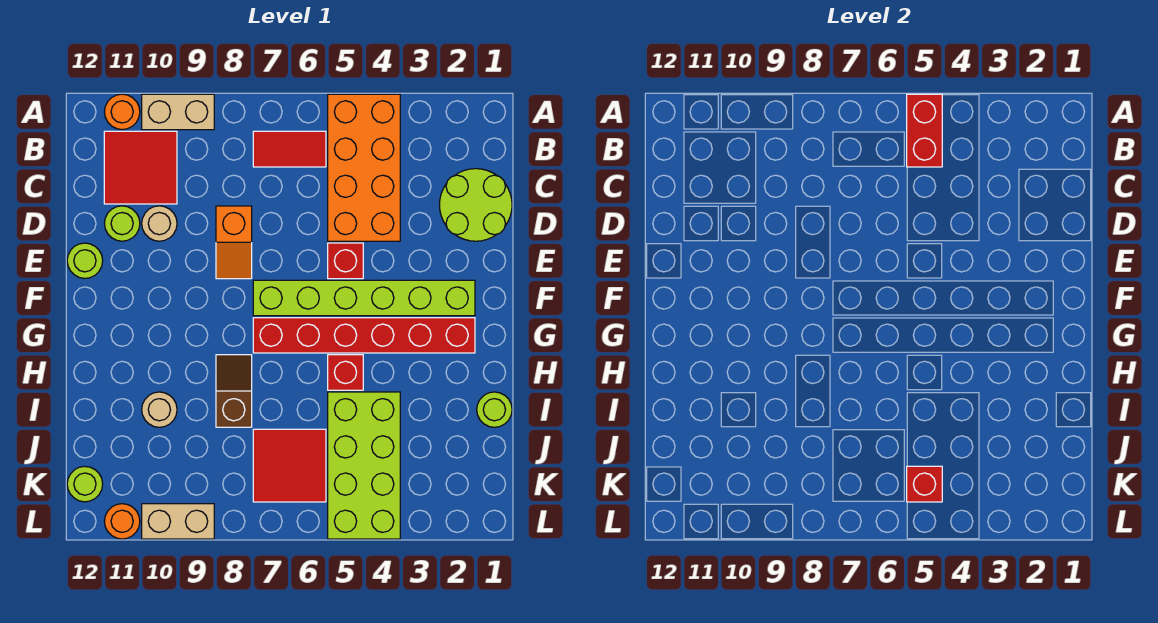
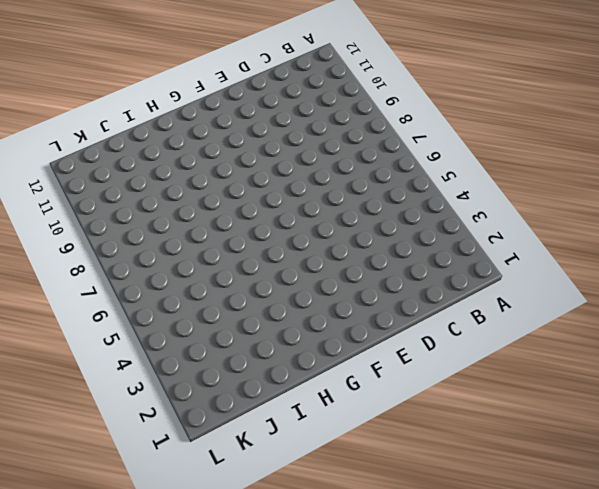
none -> orange 2x4 brick [328,94,400,241]
none -> tan 1x2 brick [142,94,214,130]
none -> orange 1x1 round brick [105,94,140,130]

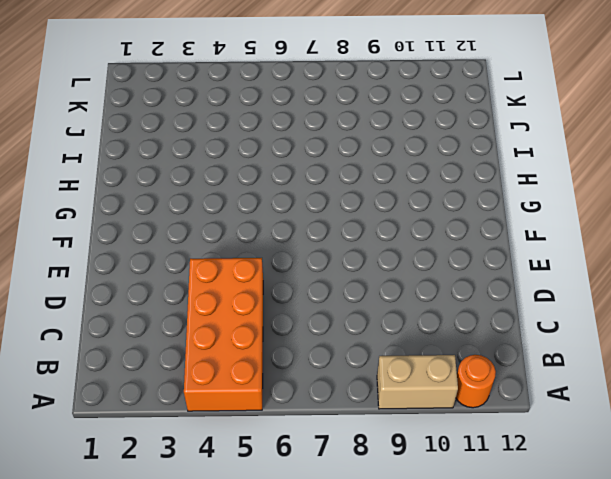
none -> red 1x2 tile [253,131,326,167]
none -> red 2x2 tile [104,131,177,204]
none -> lime 2x2 round brick [439,169,512,241]

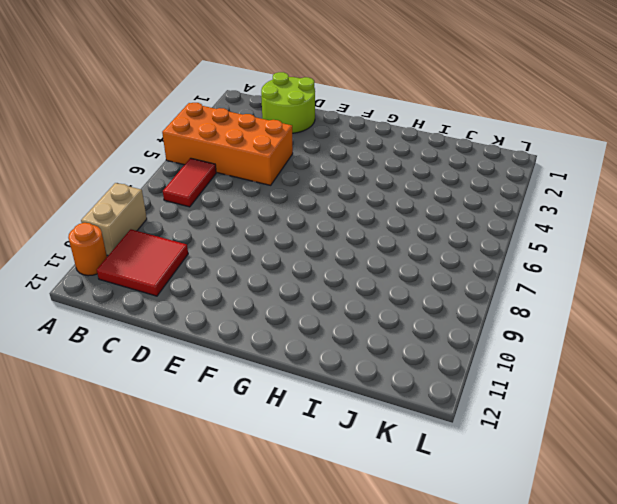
none -> orange 1x2 slope [216,206,252,279]
none -> tan 1x1 round brick [142,206,177,241]
none -> lime 1x1 round brick [104,206,140,241]

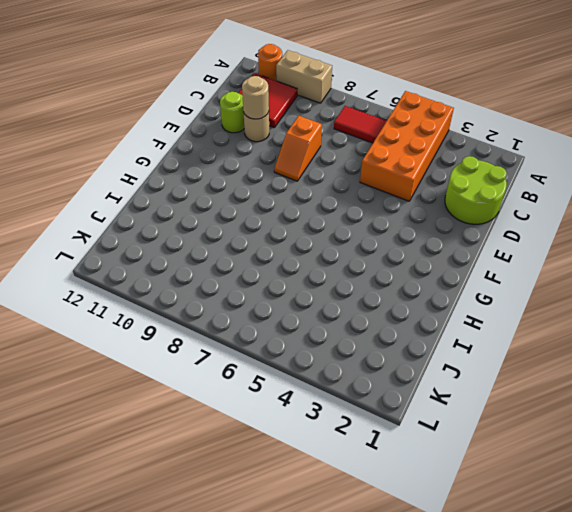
tan 1x1 round brick [242,76,269,119] -> tan 1x1 round brick moved to [142,392,177,427]
none -> red 1x1 brick [328,243,363,279]
none -> lime 1x1 round brick [67,243,103,278]
none -> lime 1x6 brick [253,280,475,316]

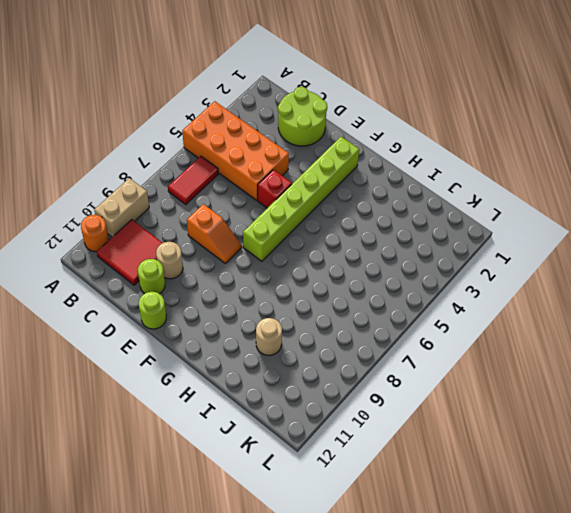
none -> red 1x6 brick [253,318,475,353]
none -> red 1x1 brick [328,355,363,390]
none -> brown 1x2 slope [216,355,252,427]

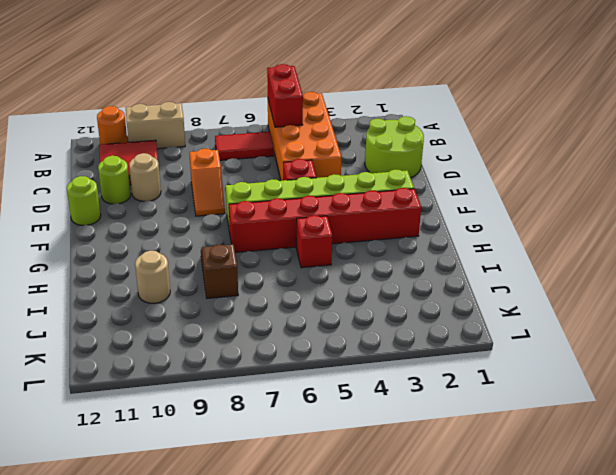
none -> lime 1x1 round brick [477,392,512,427]
none -> lime 2x4 brick [328,392,400,539]
none -> red 2x2 tile [253,429,326,502]

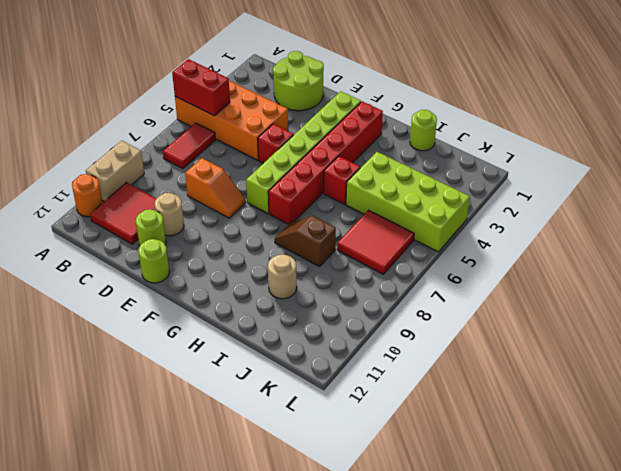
none -> lime 1x1 round brick [67,467,103,502]
none -> tan 1x2 brick [142,504,214,539]
none -> orange 1x1 round brick [104,504,140,539]

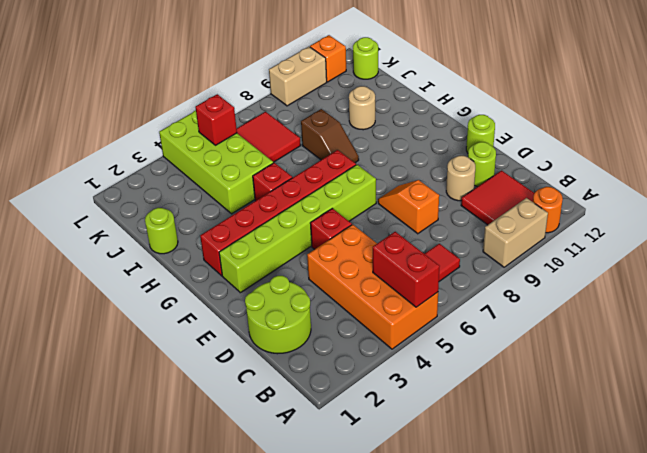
orange 1x1 brick [310,35,346,82] -> orange 1x1 round brick [104,504,140,539]

